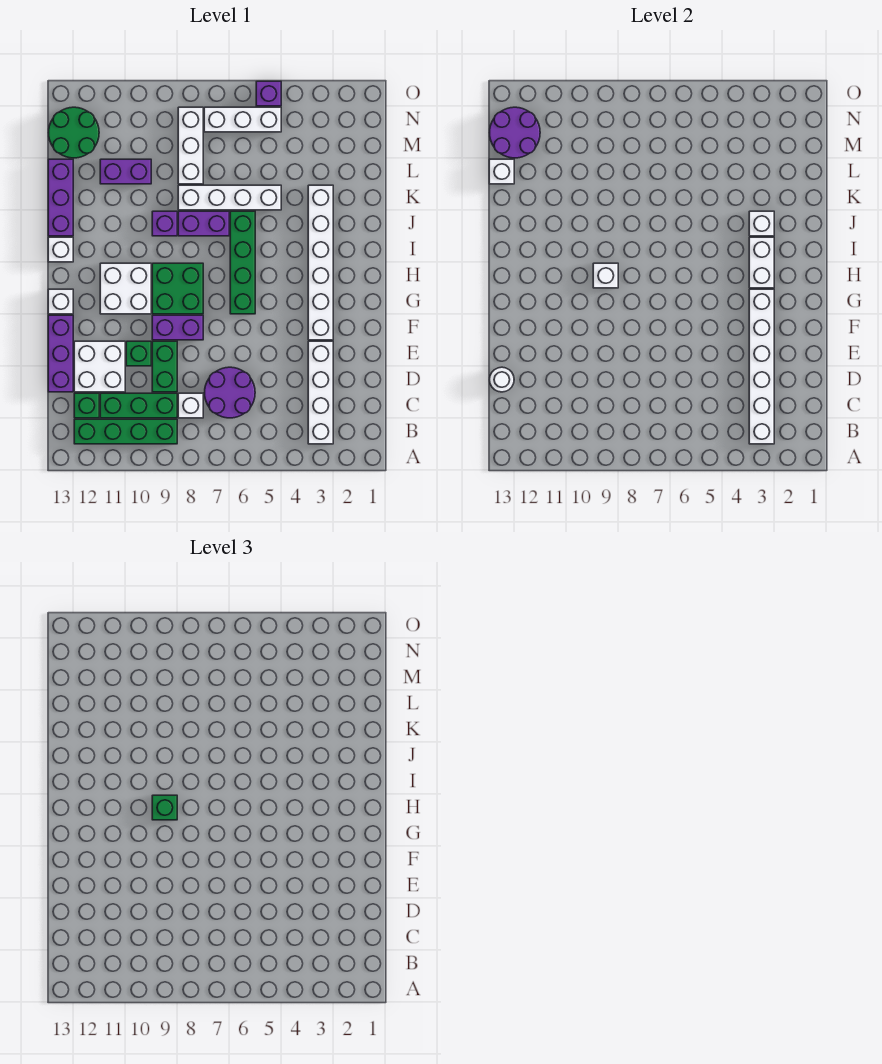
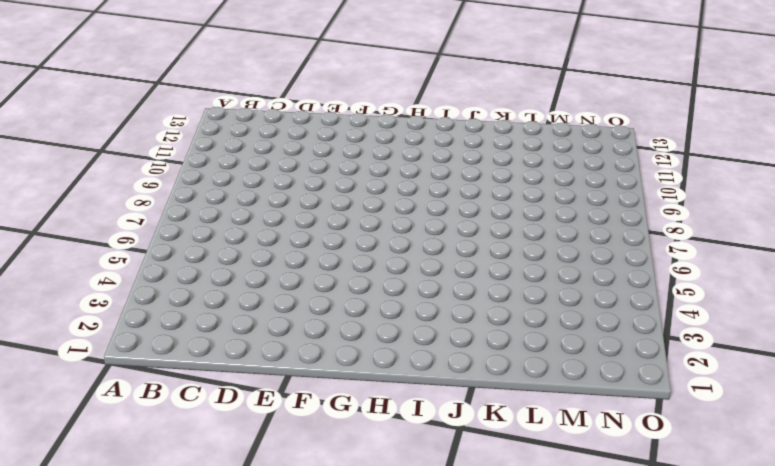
none -> white 1x4 brick [308,341,333,444]
none -> green 1x4 brick [74,419,177,444]
none -> purple 2x2 round brick [204,367,255,418]
none -> white 1x1 brick [178,393,203,418]

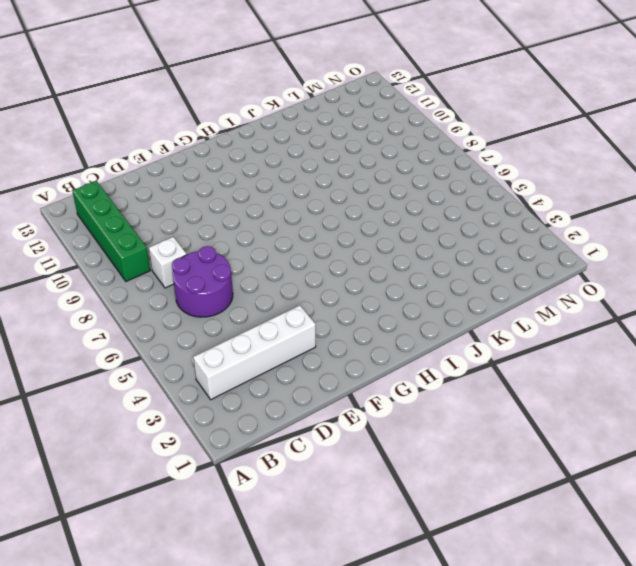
none -> green 1x3 brick [100,393,177,418]
none -> green 1x1 brick [74,393,99,418]
none -> green 1x2 brick [152,341,177,392]
none -> white 2x2 brick [74,341,125,392]

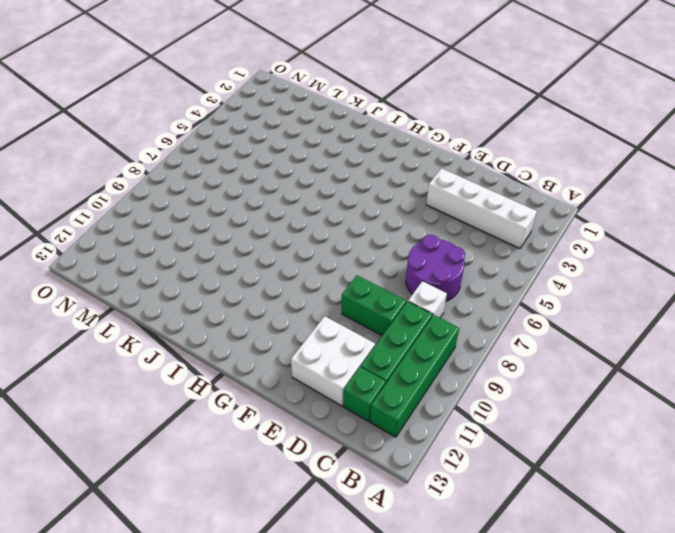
none -> purple 1x3 brick [48,315,73,392]
none -> green 1x1 brick [126,341,151,366]
none -> white 1x6 brick [308,185,333,340]
none -> purple 1x2 brick [152,315,203,340]

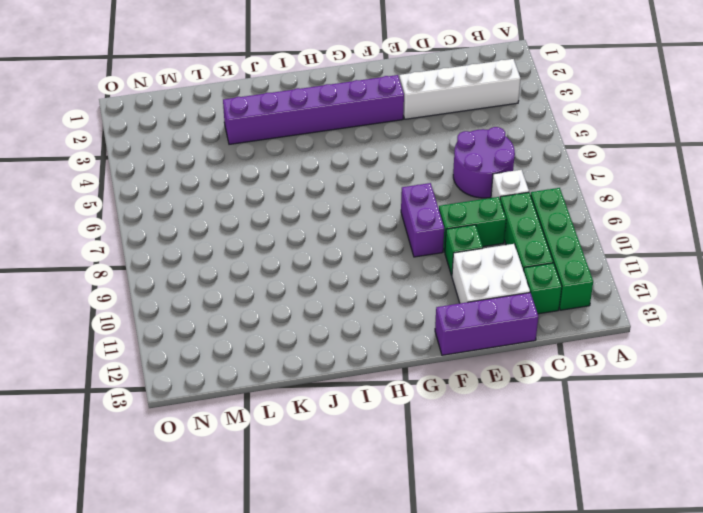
purple 1x6 brick [223,75,404,144] -> white 1x6 brick [308,185,333,340]
none -> green 1x4 brick [230,211,255,314]
none -> green 2x2 brick [152,263,203,314]
none -> white 2x2 brick [100,263,151,314]
none -> white 1x1 brick [48,289,73,314]

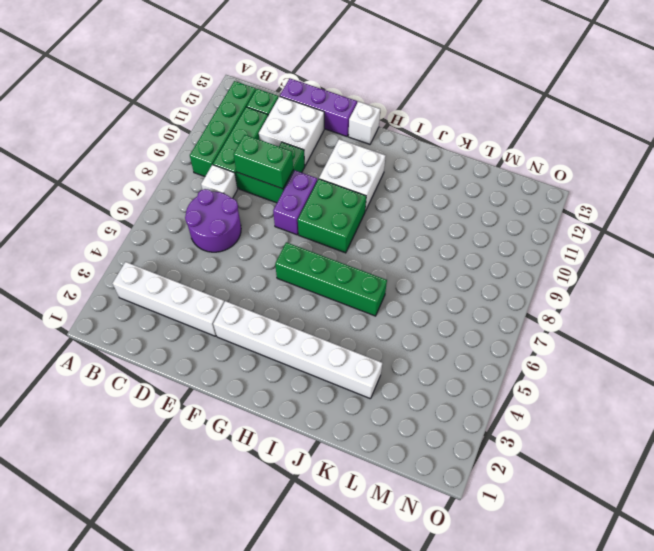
green 1x2 brick [233,135,293,189] -> none
none -> white 1x1 brick [48,237,73,262]
none -> purple 1x2 brick [178,211,229,236]
none -> purple 1x1 brick [152,211,177,236]
none -> purple 1x3 brick [48,159,73,236]

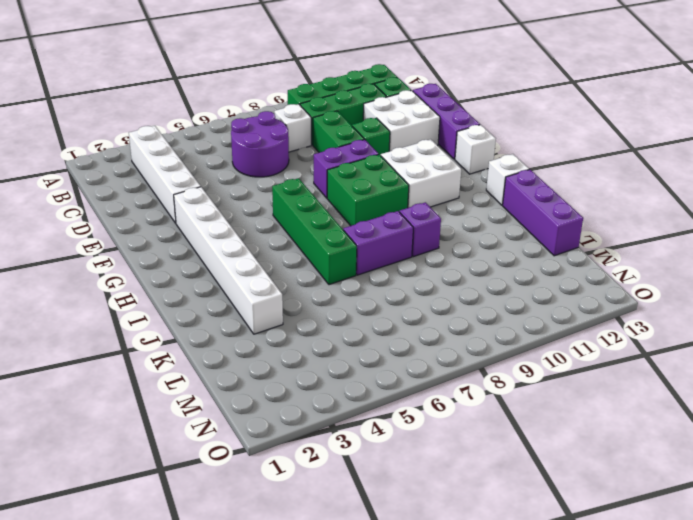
none -> white 1x4 brick [178,185,281,210]
none -> white 1x3 brick [178,107,203,184]
none -> purple 1x2 brick [100,159,151,184]
none -> green 2x2 round brick [48,107,99,158]

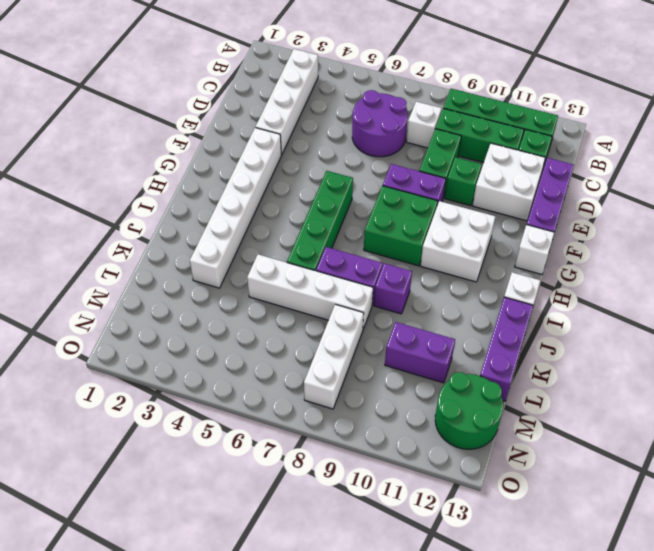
none -> white 1x3 brick [204,107,281,132]
none -> purple 1x1 brick [256,81,281,106]
none -> white 1x6 brick [749,289,774,444]
none -> white 1x1 round brick [490,367,514,392]

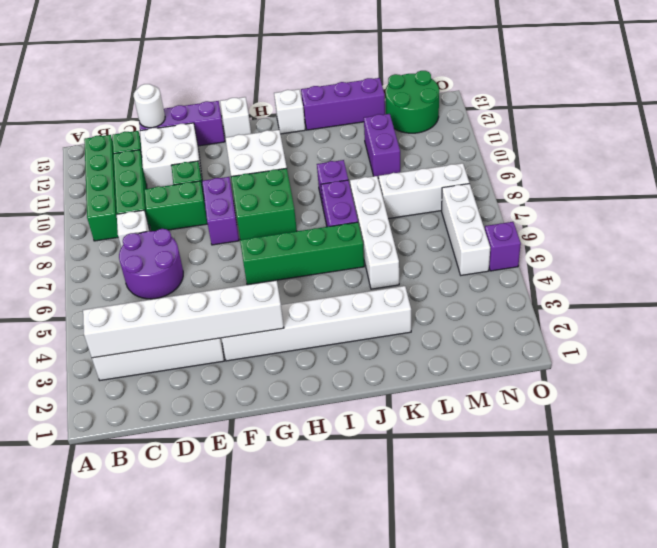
none -> white 1x2 brick [749,237,774,288]
none -> white 1x1 brick [593,263,618,288]
none -> white 1x1 brick [749,211,774,236]
none -> white 1x1 brick [489,159,514,184]

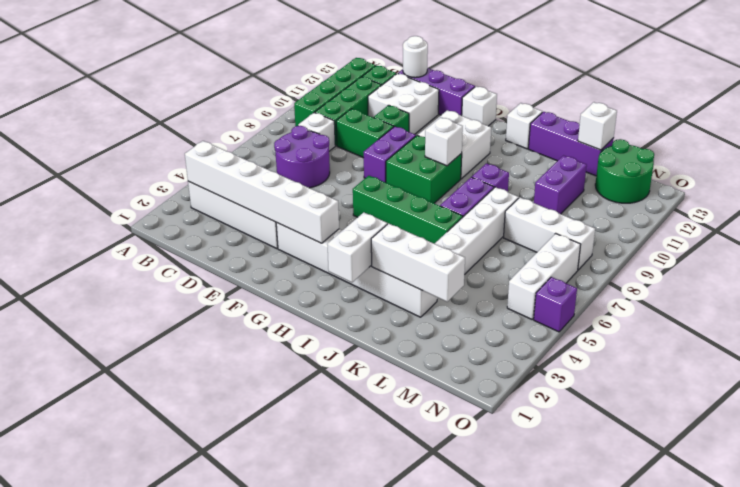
white 1x2 brick [328,212,387,282] -> white 1x2 brick turned to [749,237,774,288]
white 1x3 brick [371,223,465,302] -> white 1x1 brick [749,211,774,236]
none -> purple 2x2 round brick [489,107,540,158]
none -> green 1x1 brick [152,795,177,820]

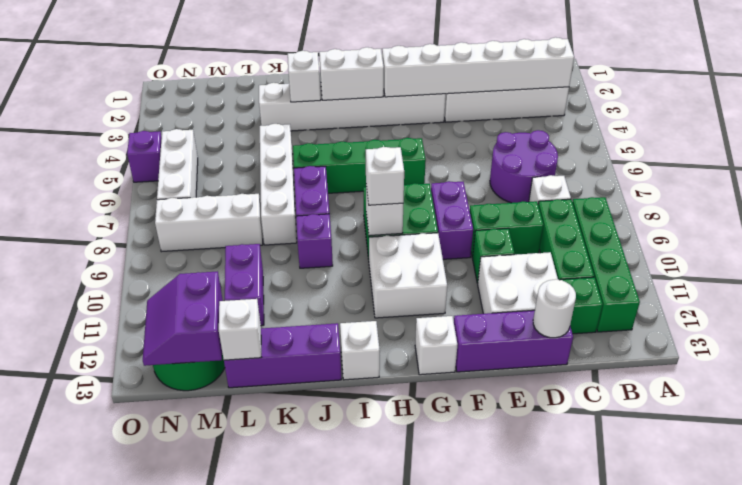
white 1x1 brick [366,147,404,205] -> green 1x1 brick [152,795,177,820]
purple 2x2 slope [143,271,223,366] -> purple 2x2 round brick [489,107,540,158]

